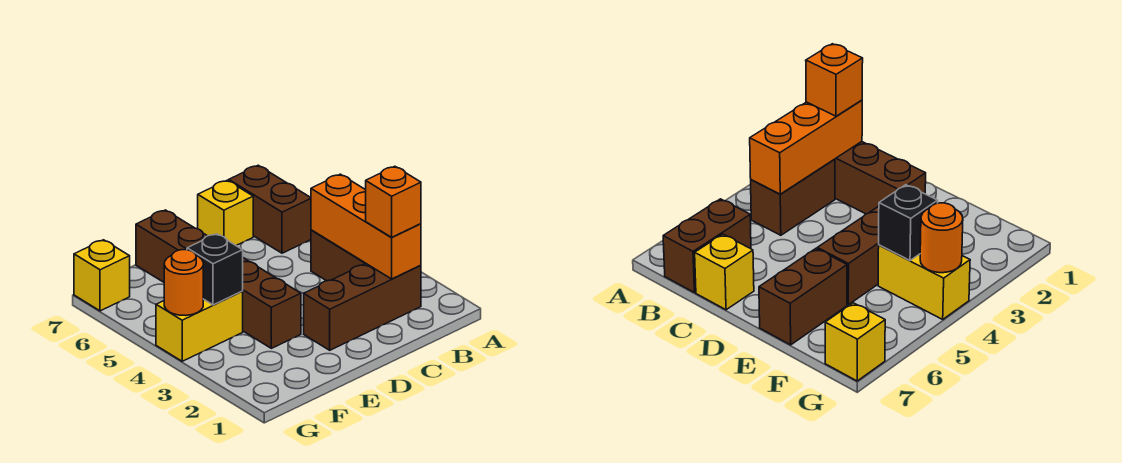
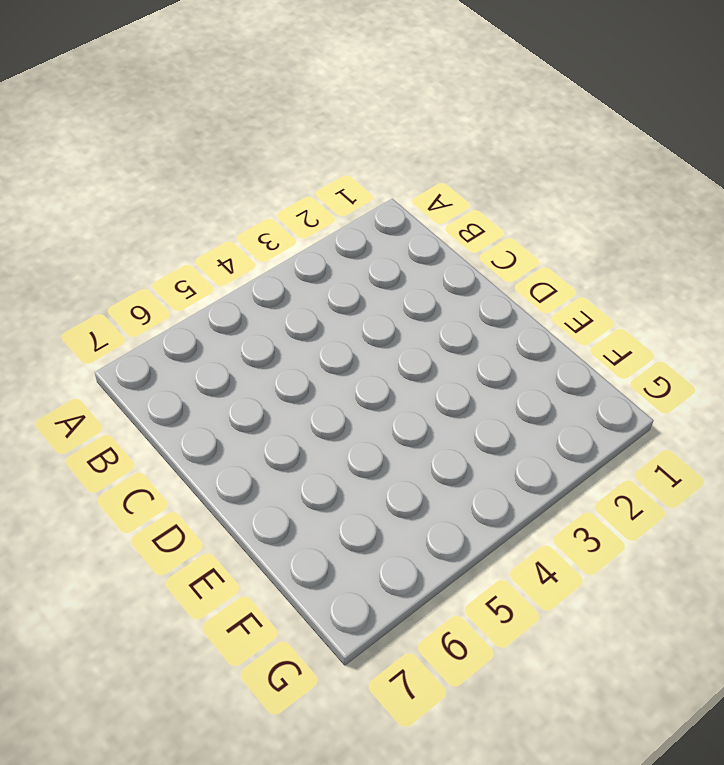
none -> brown 1x3 brick [304,264,421,350]
none -> brown 1x2 brick [311,230,366,281]
none -> brown 1x2 brick [229,165,311,253]

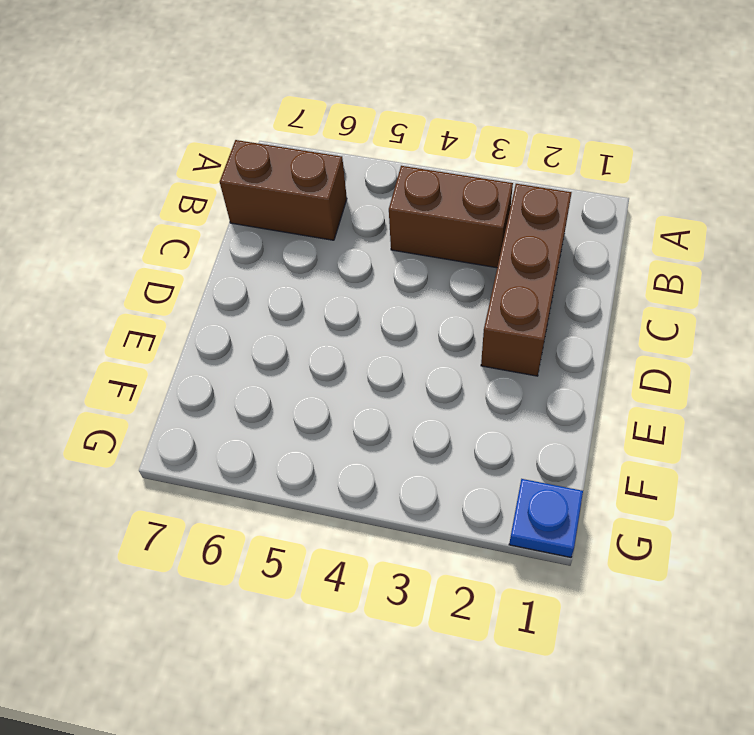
blue 1x1 plate [509,479,583,557] -> none
none -> yellow 1x1 brick [198,180,253,245]
none -> brown 1x3 brick [242,258,301,348]
none -> brown 1x2 brick [136,210,207,282]

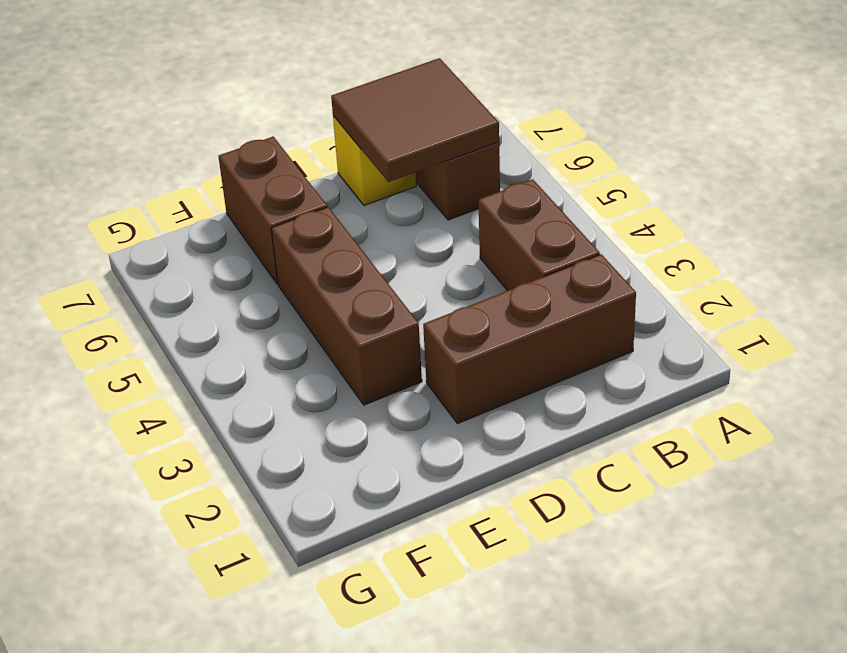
brown 2x2 tile [331,58,499,182] -> none
none -> yellow 1x2 brick [156,291,243,361]
none -> yellow 1x1 brick [74,240,130,311]
none -> orange 1x3 brick [311,174,421,279]

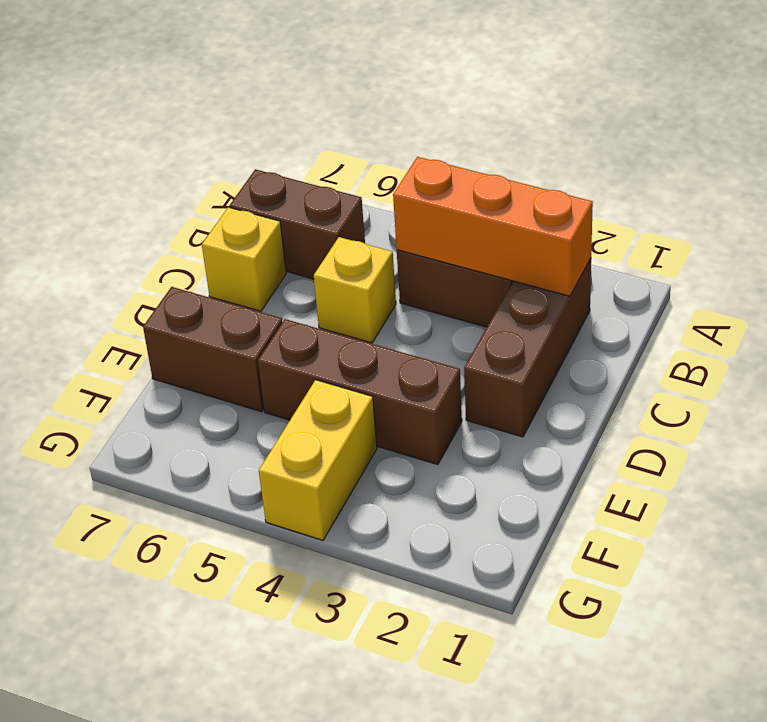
yellow 1x1 brick [314,237,396,343] -> yellow 1x1 brick moved to [74,240,130,311]
none -> black 1x1 brick [187,234,243,305]
none -> orange 1x1 round brick [164,250,203,316]
none -> orange 1x1 brick [366,166,421,237]

